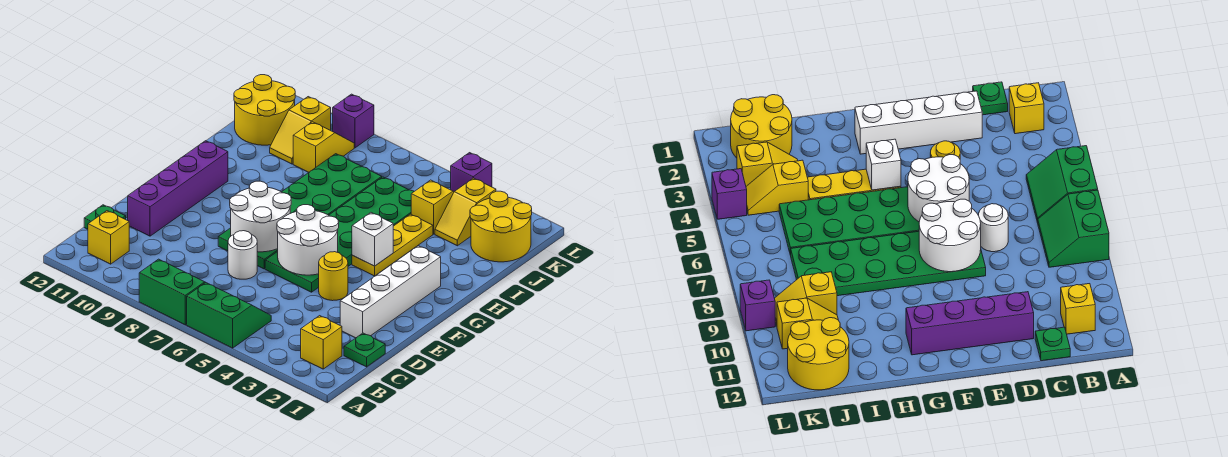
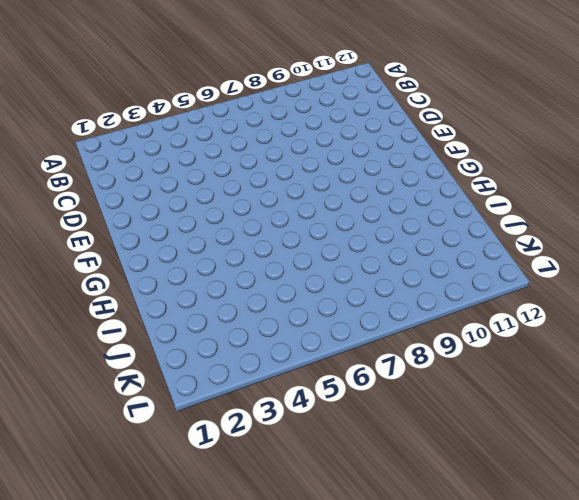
none -> green 2x2 slope [187,283,271,348]
none -> green 2x2 slope [139,259,206,325]
none -> yellow 1x1 brick [301,316,342,369]

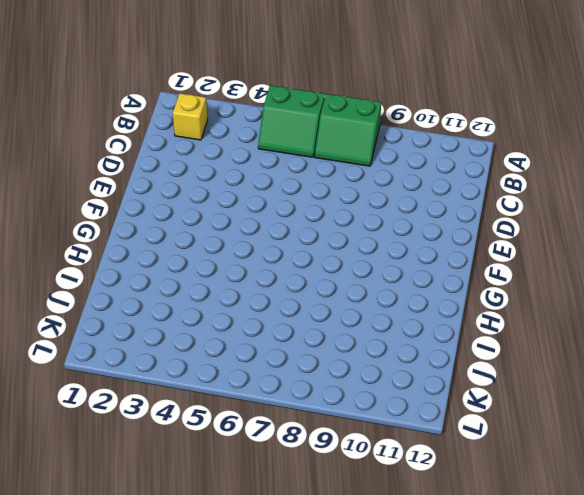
none -> yellow 1x1 brick [88,211,129,264]
none -> green 1x1 plate [344,333,385,367]
none -> green 1x1 plate [84,205,126,229]

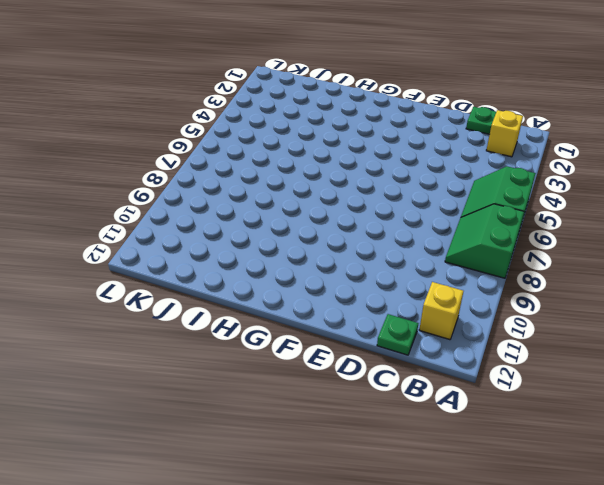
none -> white 1x4 brick [340,246,441,338]
none -> white 1x1 round brick [228,231,257,279]
none -> purple 1x4 brick [128,141,228,236]

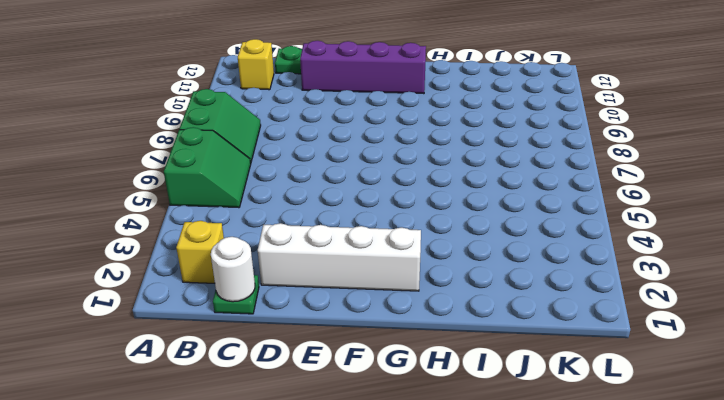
white 1x1 round brick [211,237,255,302] -> white 1x1 round brick moved to [228,231,257,279]
none -> yellow 1x1 round brick [319,252,348,301]
none -> green 2x6 plate [265,177,414,292]
none -> green 2x6 plate [218,154,382,269]

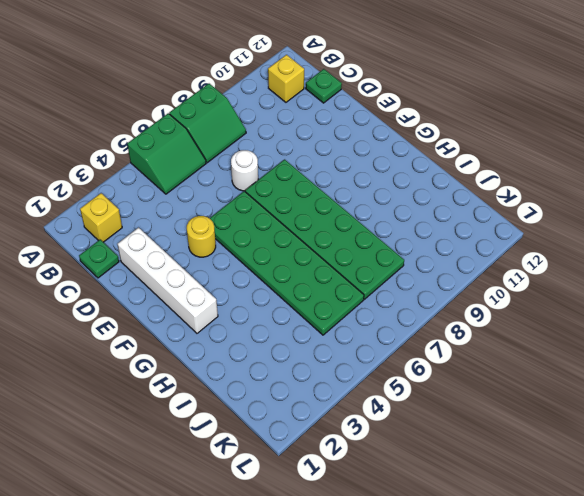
none -> purple 1x4 brick [128,141,228,236]
none -> yellow 1x3 plate [352,214,433,276]
none -> yellow 2x2 round brick [470,191,532,262]

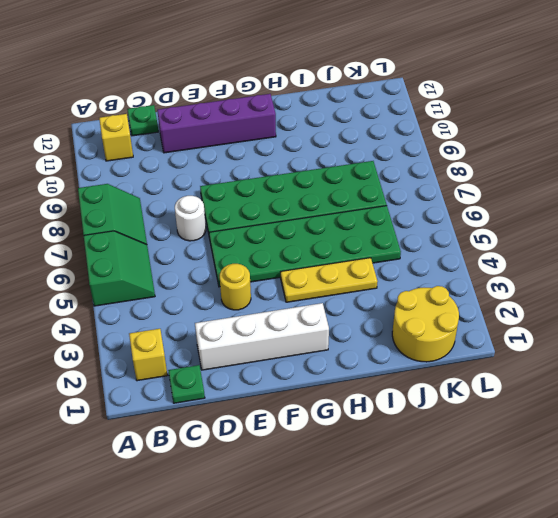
none -> yellow 1x2 slope [435,178,496,246]
none -> yellow 1x2 slope [411,180,454,234]
none -> yellow 1x2 slope [293,122,354,173]

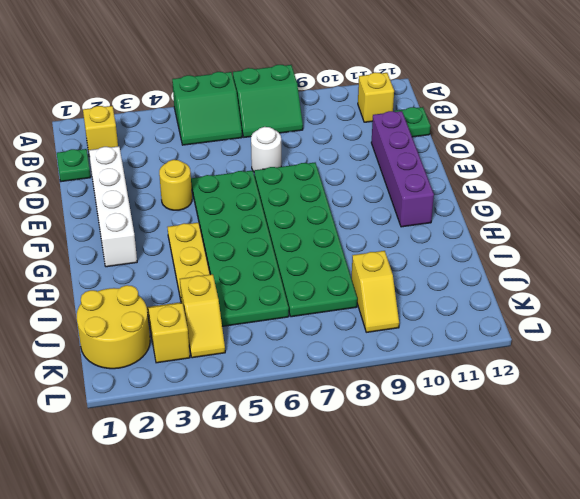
none -> yellow 1x2 slope [270,97,331,164]
none -> yellow 2x2 round brick [234,75,295,145]
none -> purple 1x1 brick [451,153,492,192]

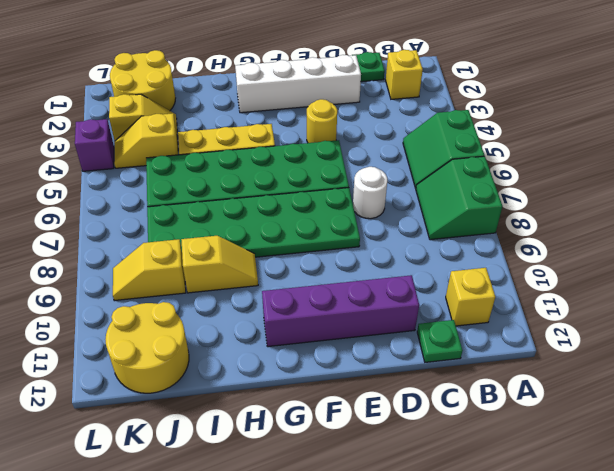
yellow 1x2 slope [181,236,258,293] -> yellow 1x2 slope moved to [270,97,331,164]
none -> purple 1x1 brick [333,94,374,148]
none -> white 2x2 round brick [277,205,339,275]
none -> white 2x2 round brick [230,181,291,252]

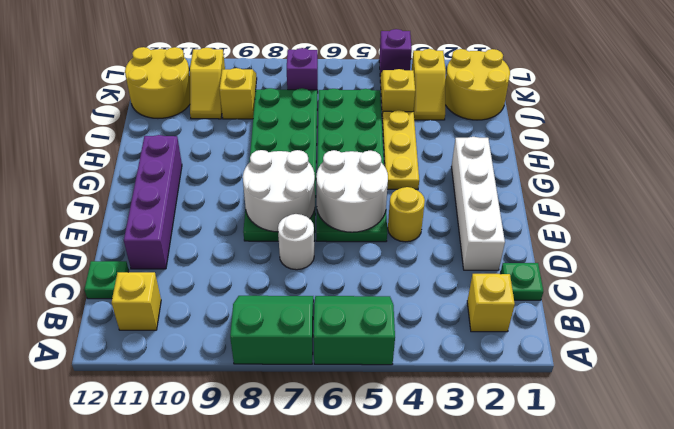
purple 1x1 brick [287,48,318,93] -> purple 1x1 brick moved to [333,94,374,148]
none -> white 1x1 brick [352,213,393,266]

